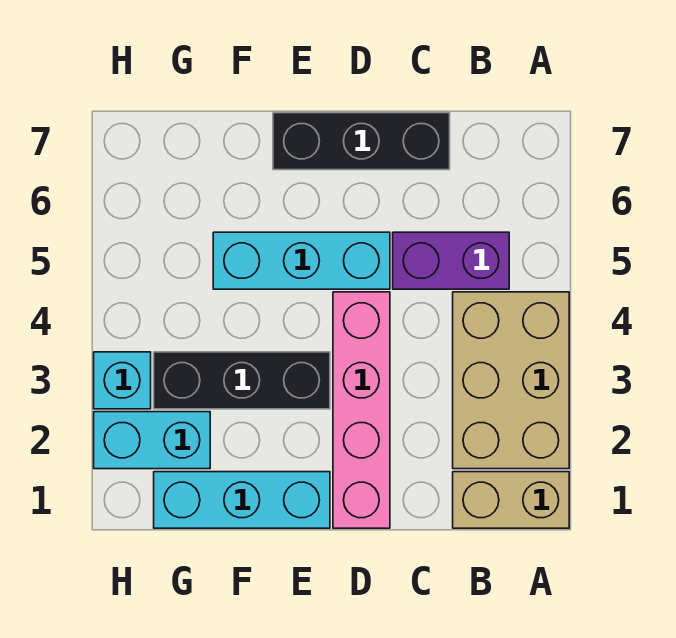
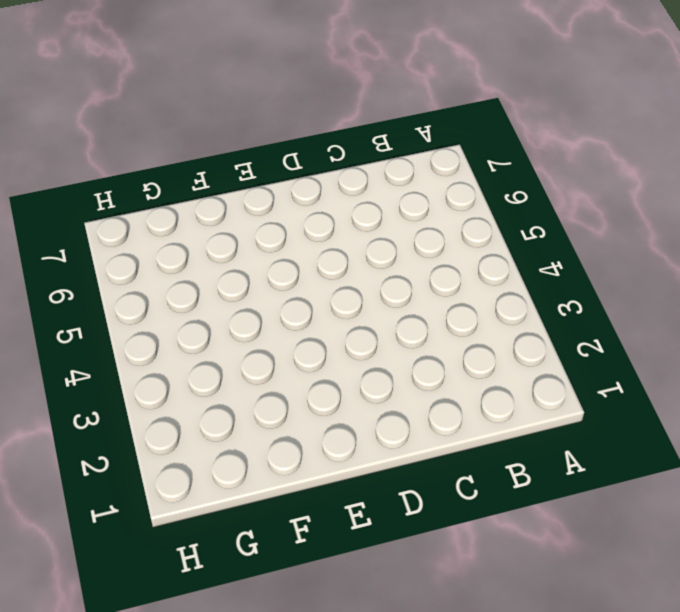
none -> tan 1x2 brick [453,472,569,528]
none -> tan 2x3 brick [453,292,569,469]

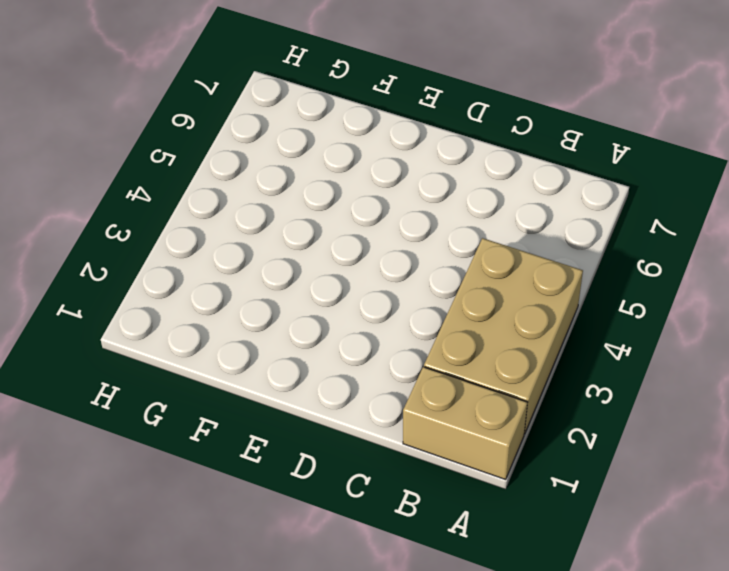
none -> purple 1x2 brick [393,232,509,289]
none -> black 1x3 brick [273,113,450,170]

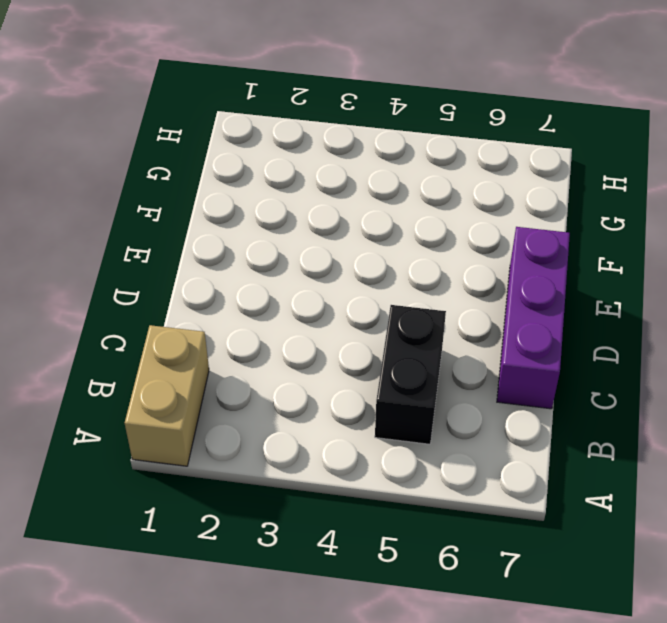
black 1x2 brick [375,305,446,444] -> purple 1x2 brick [393,232,509,289]
purple 1x3 brick [497,227,570,409] -> black 1x3 brick [273,113,450,170]
none -> tan 2x3 brick [453,292,569,469]
none -> pink 1x4 brick [333,292,390,528]

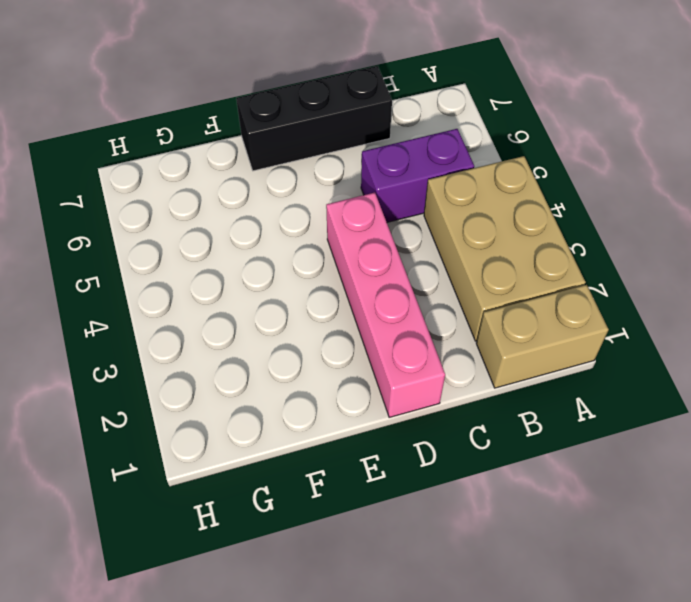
none -> cyan 1x3 brick [213,232,390,289]
none -> cyan 1x3 brick [154,472,330,528]

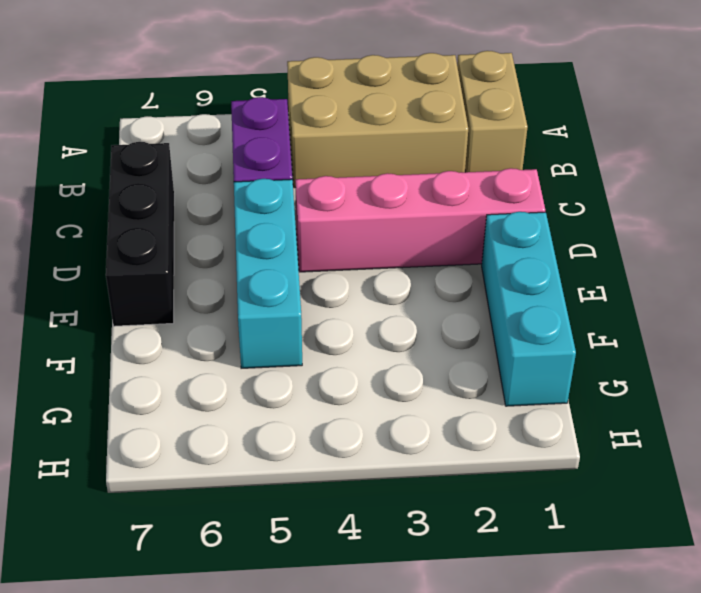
none -> black 1x3 brick [154,352,330,409]
none -> cyan 1x2 brick [94,412,210,469]

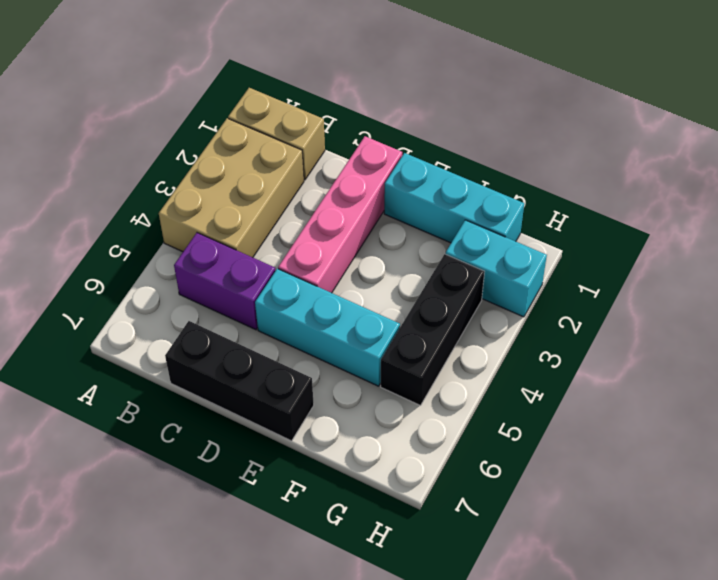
black 1x3 brick [381,254,484,406] -> black 1x3 brick turned to [154,352,330,409]
none -> cyan 1x1 brick [94,352,151,409]

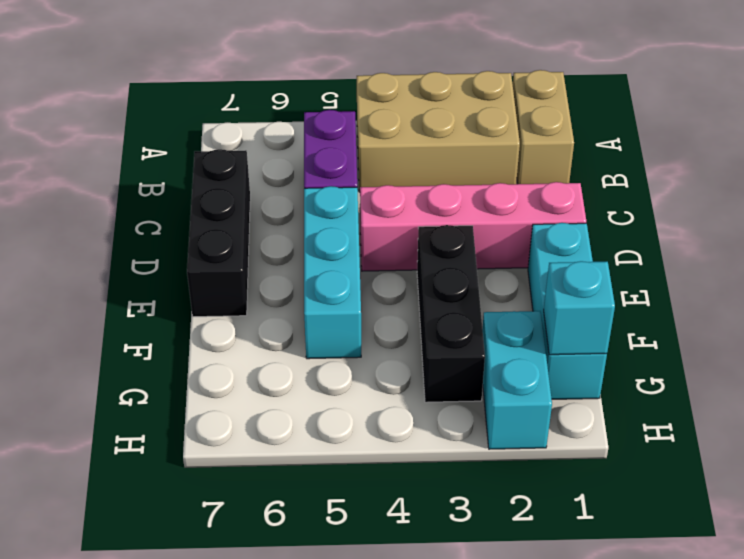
cyan 1x1 brick [544,261,615,355] -> cyan 1x1 brick moved to [94,352,151,409]

